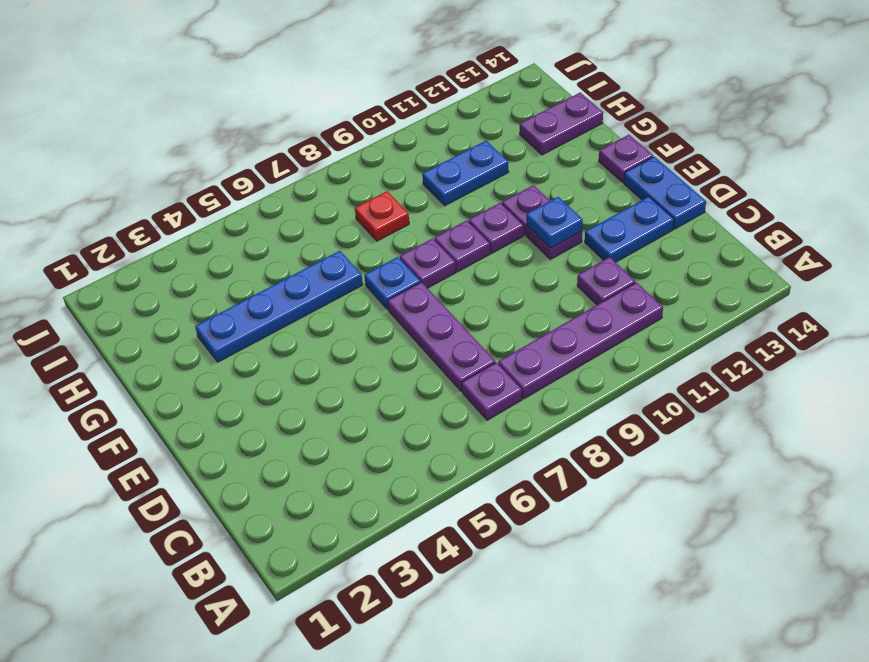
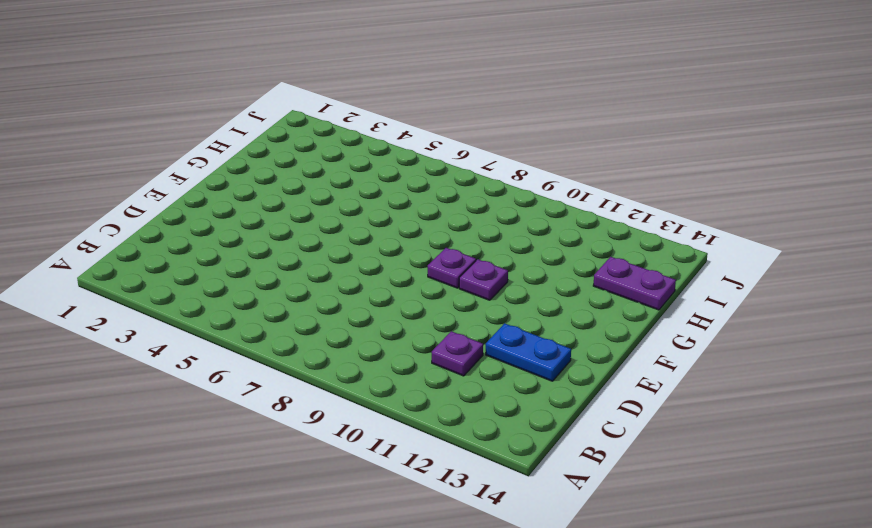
none -> purple 1x1 plate [462,362,522,420]
none -> purple 1x4 plate [498,282,663,399]
none -> purple 1x3 plate [388,282,495,391]

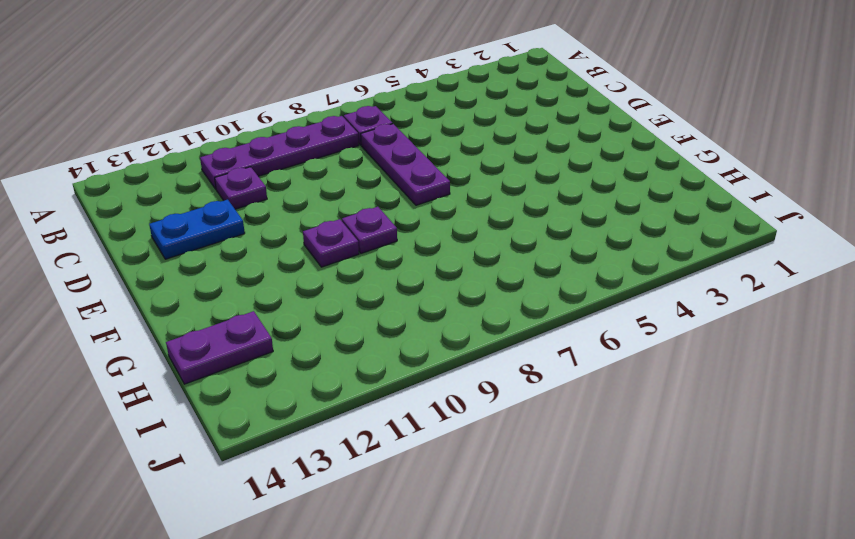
none -> blue 1x2 plate [624,157,706,229]
none -> purple 1x2 plate [502,185,582,259]
none -> blue 1x1 plate [364,257,420,310]

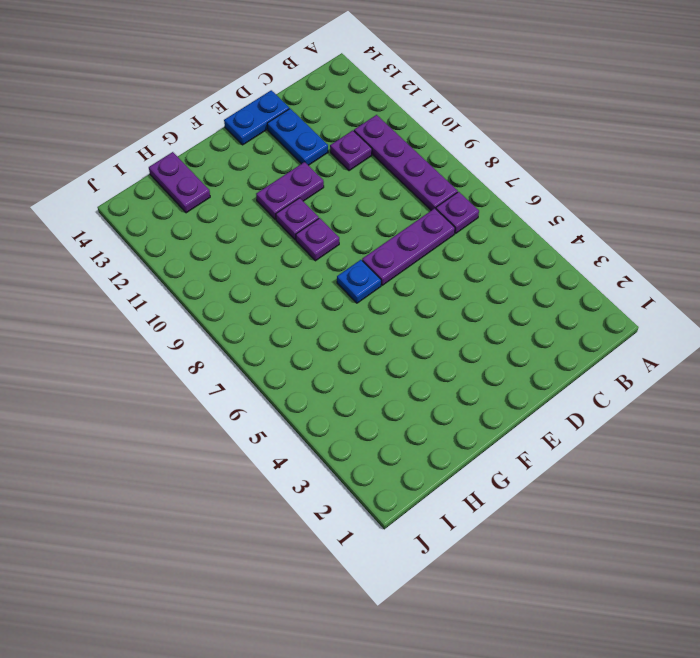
none -> purple 1x1 plate [400,238,456,288]
none -> purple 1x1 plate [599,135,653,182]
none -> blue 1x4 plate [195,251,363,362]

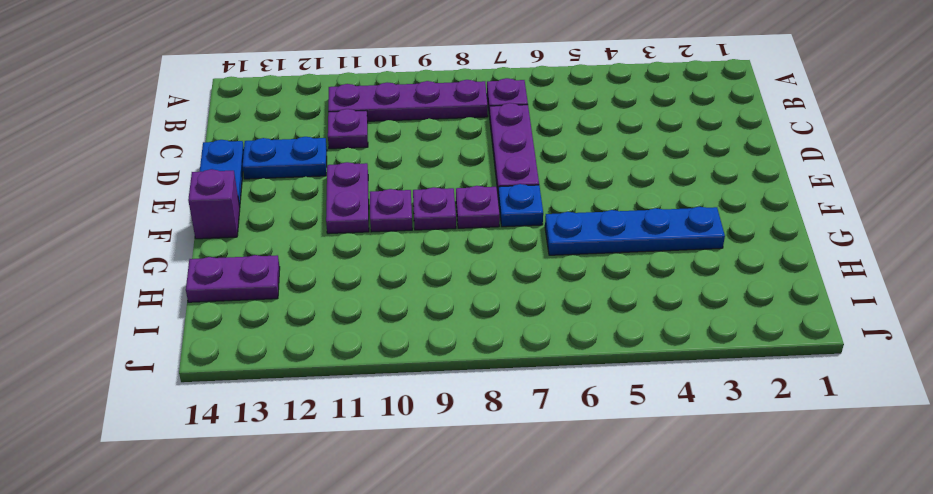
purple 1x1 brick [188,169,240,239] -> purple 1x1 plate [599,135,653,182]
none -> red 1x1 plate [355,191,409,241]
none -> blue 1x2 plate [422,141,509,206]
none -> blue 1x1 plate [526,197,583,248]

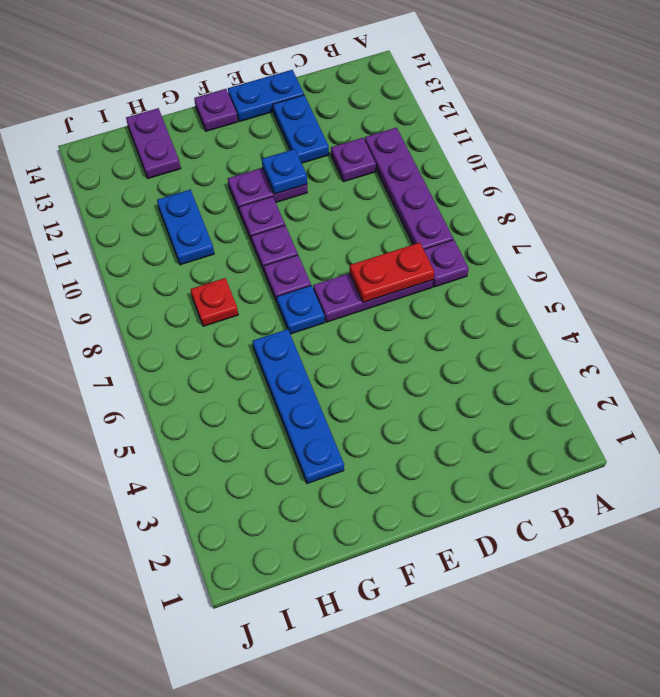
red 1x2 plate [350,243,434,303] -> none

